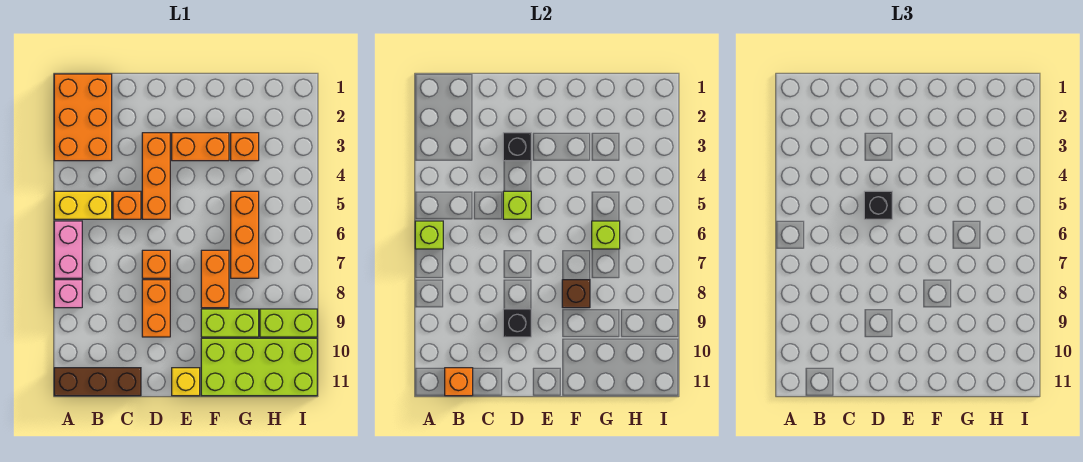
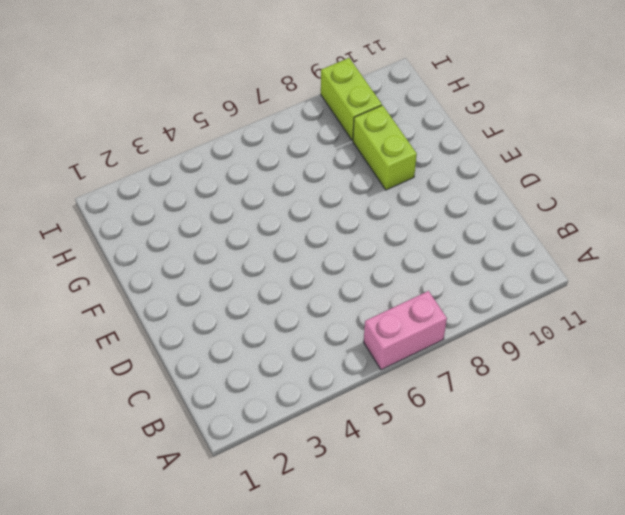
none -> orange 2x3 brick [54,74,112,161]
none -> yellow 1x2 brick [54,191,112,219]
none -> pink 1x1 brick [54,280,82,308]

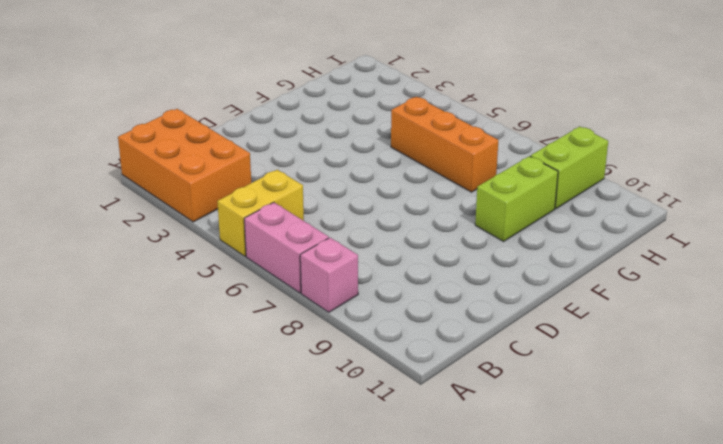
none -> brown 1x3 brick [54,368,141,396]
none -> orange 1x1 brick [113,191,141,219]
none -> orange 1x3 brick [142,133,170,219]

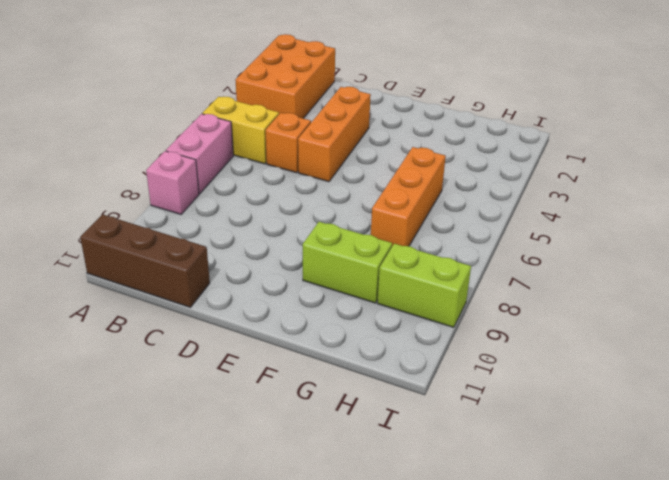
none -> orange 1x1 brick [142,250,170,278]
none -> orange 1x2 brick [142,280,170,337]
none -> orange 1x2 brick [172,133,229,161]

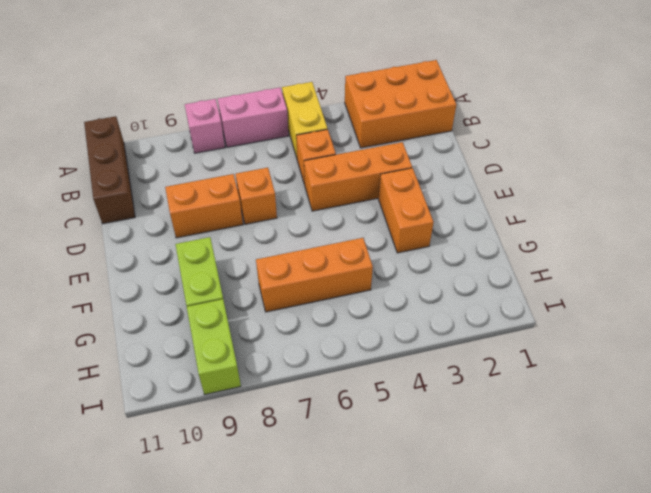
none -> yellow 1x1 brick [172,368,200,396]
none -> orange 1x2 brick [201,250,229,308]
none -> lime 2x4 brick [201,338,317,396]

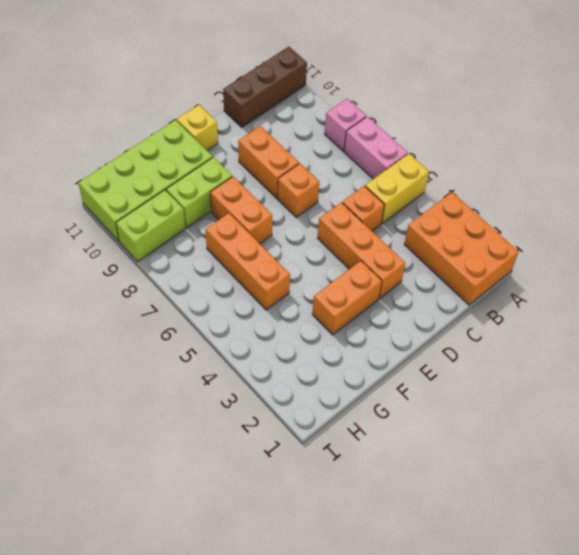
none -> orange 1x1 brick [231,133,259,161]
none -> lime 1x1 brick [415,221,443,249]
none -> orange 1x1 brick [445,368,473,396]

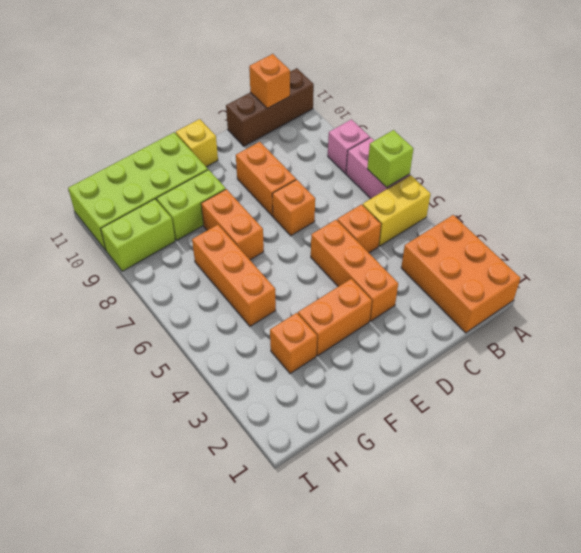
none -> black 1x1 brick [503,133,531,161]
none -> lime 1x1 brick [503,191,531,219]
none -> black 1x1 brick [503,309,531,337]

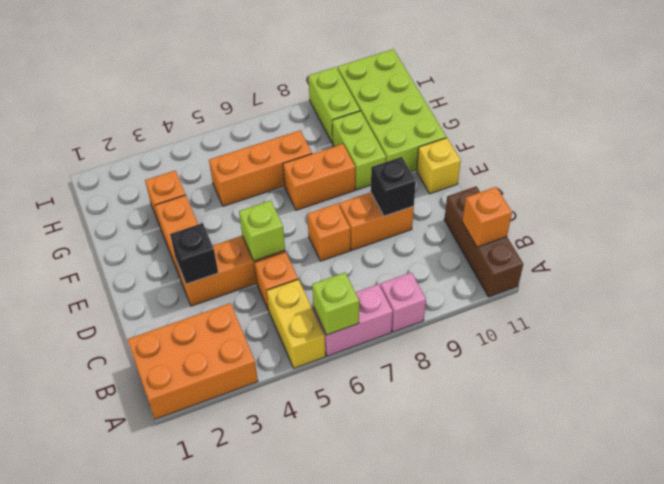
none -> brown 1x1 brick [562,280,590,308]
none -> lime 1x1 brick [592,221,620,249]
none -> black 1x1 brick [864,191,892,219]

